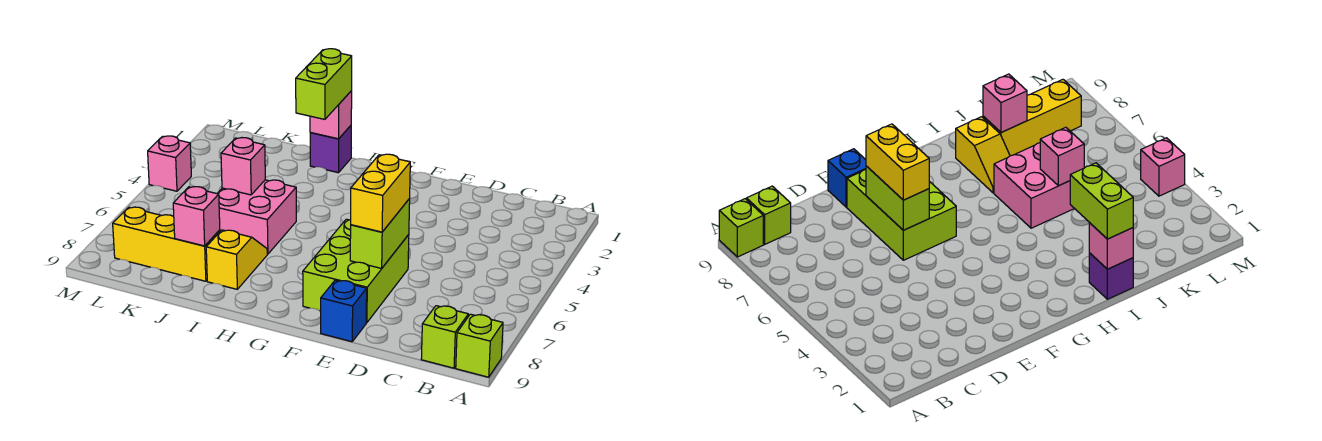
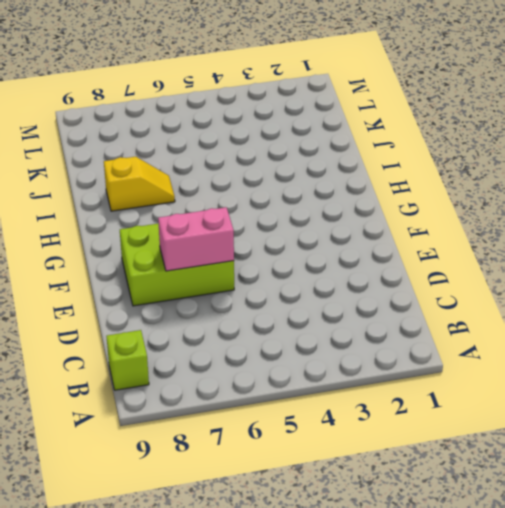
pink 1x2 brick [158,207,234,271] -> lime 1x2 brick [350,199,410,268]
none -> lime 1x1 brick [456,314,503,377]
none -> blue 1x1 brick [321,280,367,342]
none -> purple 1x1 brick [310,126,351,173]

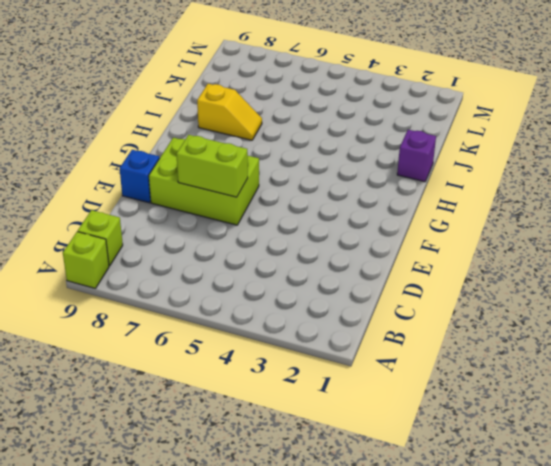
none -> pink 2x2 brick [217,180,296,254]
none -> yellow 1x3 brick [113,207,220,281]
none -> pink 1x1 brick [148,136,191,191]

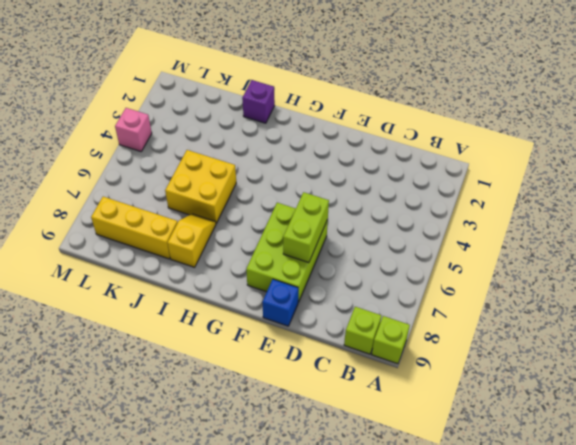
yellow 2x2 brick [165,150,236,223] -> pink 2x2 brick [217,180,296,254]
none -> pink 1x1 brick [310,91,352,139]
none -> pink 1x1 brick [221,138,265,195]
none -> pink 1x1 brick [173,187,220,246]

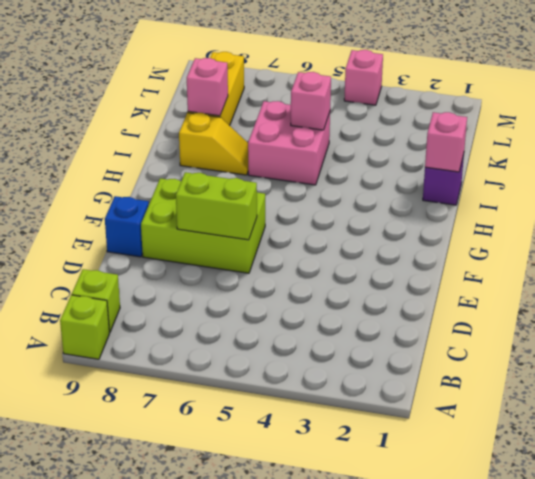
none -> yellow 1x2 brick [351,154,410,232]
none -> lime 1x2 brick [296,49,352,119]

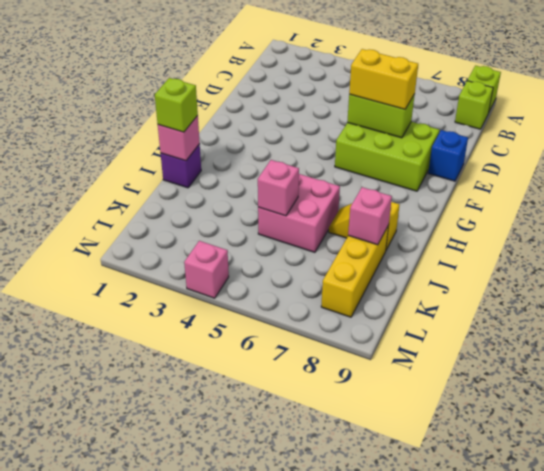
lime 1x1 brick [155,78,198,132] -> lime 1x2 brick [296,49,352,119]

